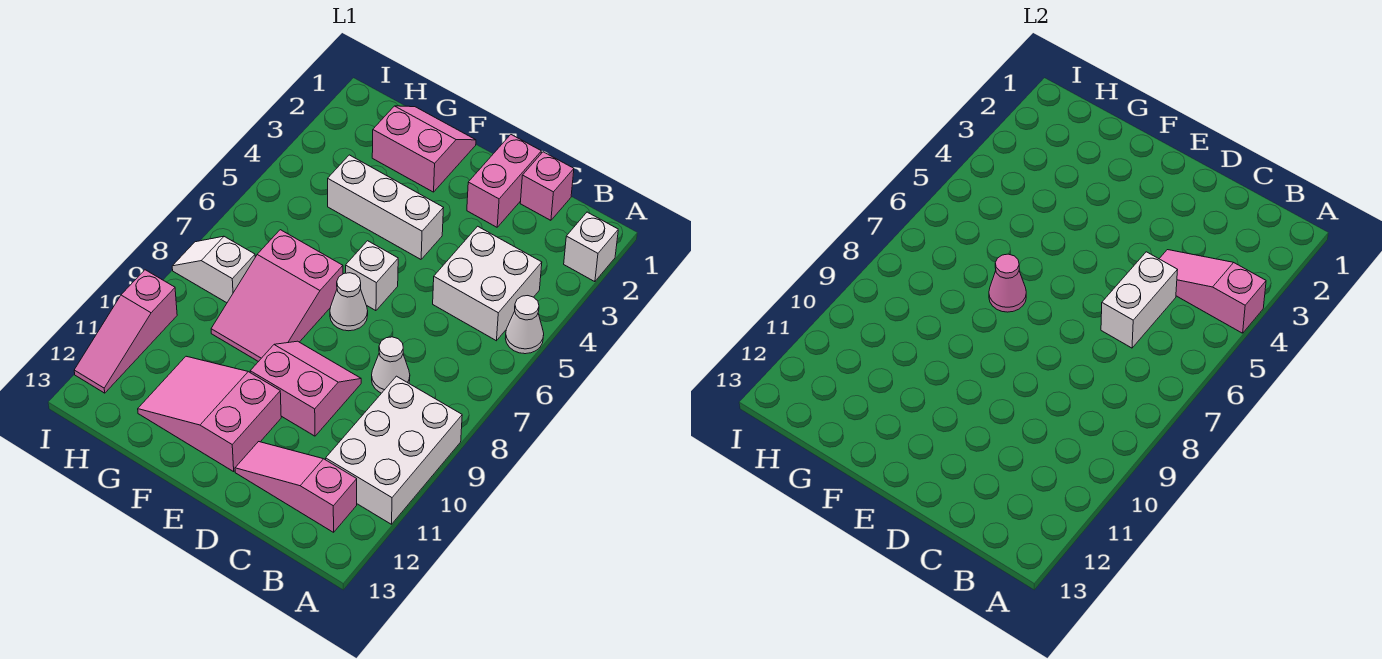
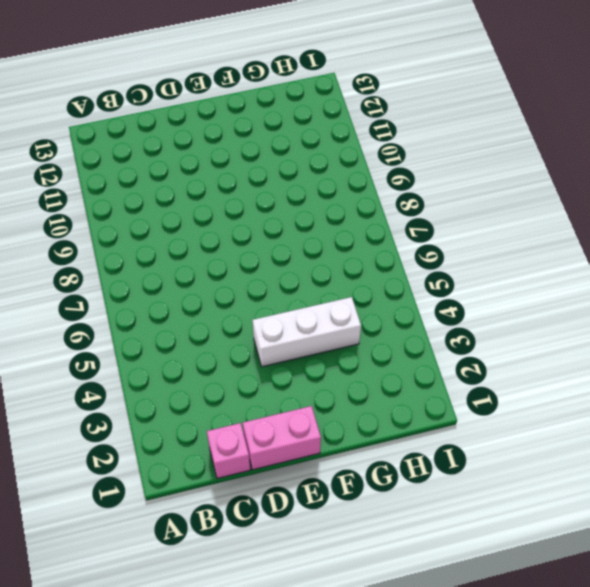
pink 1x2 brick [243,406,321,470] -> pink 1x2 brick turned to [467,135,541,227]
none -> white 1x1 brick [564,212,618,282]
none -> white 1x1 cone [505,296,544,354]
none -> white 2x3 brick [326,376,462,524]

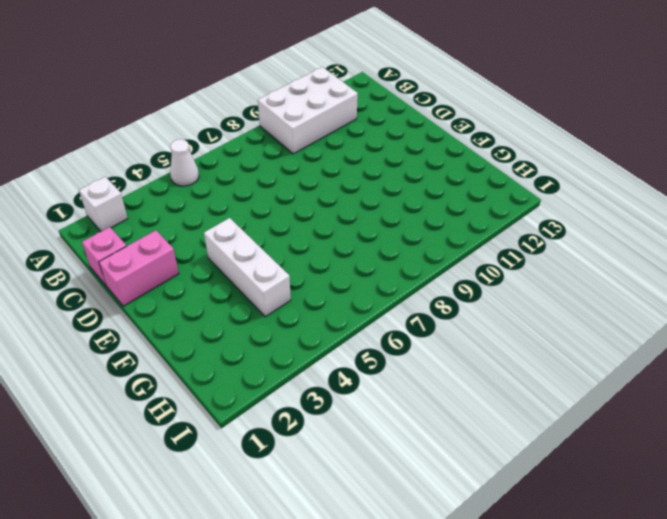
none -> white 2x2 brick [433,226,542,341]
none -> pink 1x3 slope [235,442,357,532]
none -> white 1x1 cone [372,337,410,393]

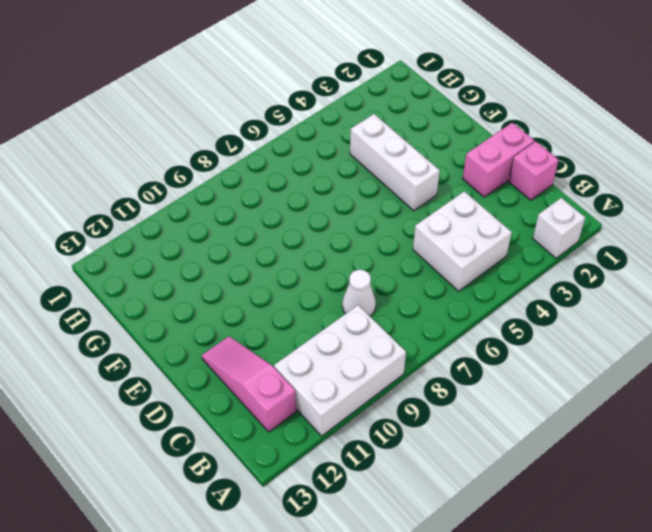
none -> white 1x1 cone [505,296,544,354]
none -> pink 2x2 slope [250,341,361,436]
none -> white 1x1 brick [346,241,398,311]

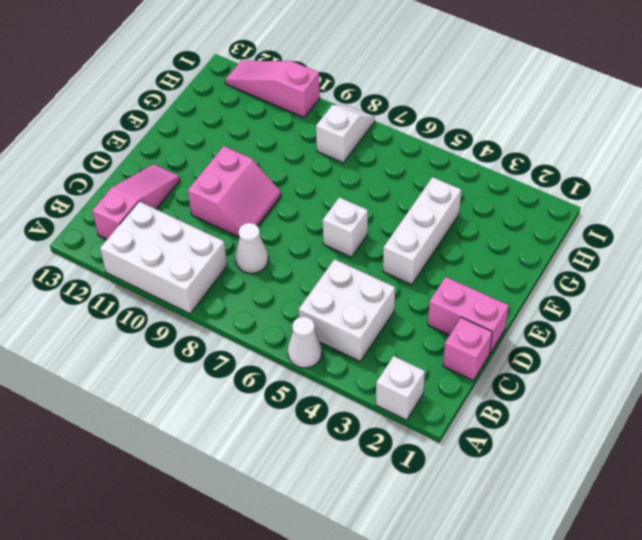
none -> white 1x1 cone [330,273,368,331]
none -> pink 2x3 slope [138,356,281,472]
none -> pink 2x2 slope [372,106,476,192]

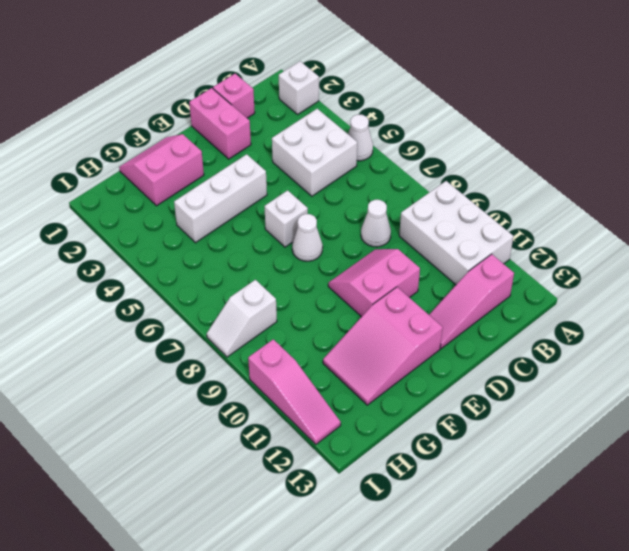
none -> pink 2x3 slope [211,230,343,362]
none -> pink 1x3 slope [1159,250,1266,333]
none -> white 1x2 brick [1101,252,1177,348]

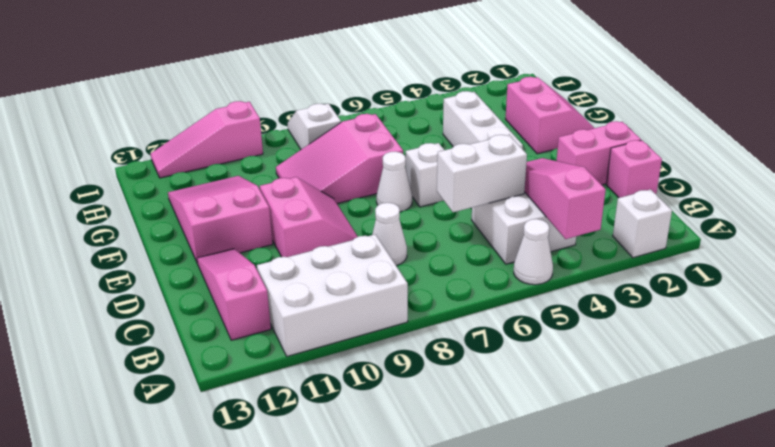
none -> pink 1x1 cone [989,254,1026,312]

